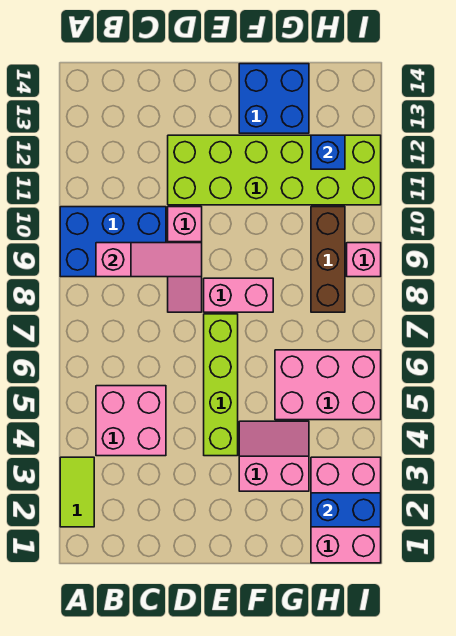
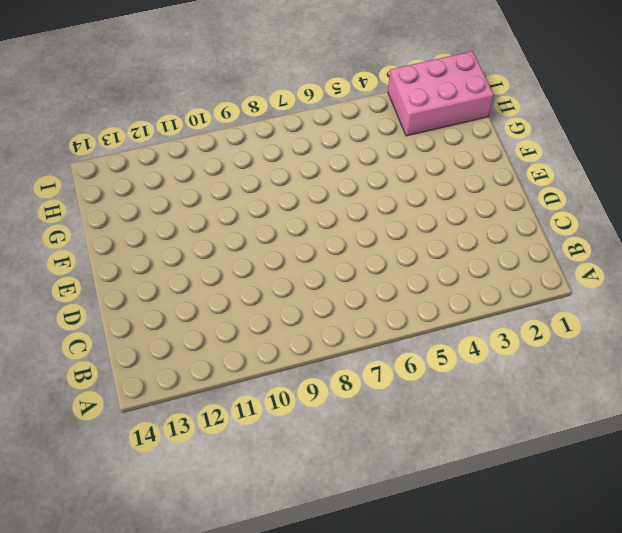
none -> lime 1x2 tile [60,457,94,527]
none -> blue 2x3 brick [60,207,166,277]
none -> pink 2x2 brick [96,386,166,456]

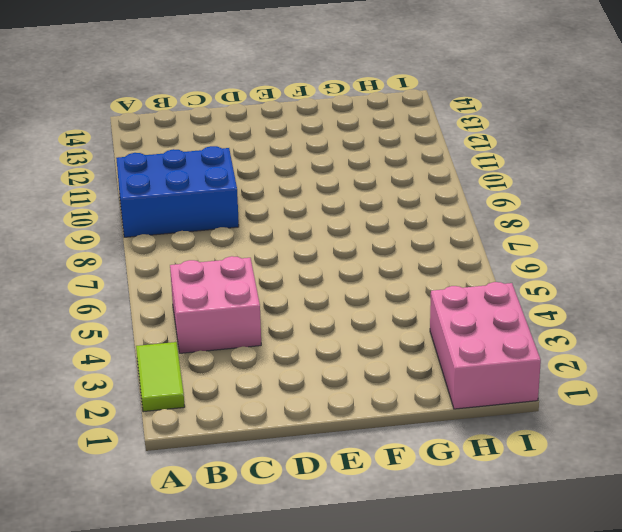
none -> pink 1x3 slope [168,207,202,312]
none -> lime 2x6 brick [168,135,381,205]
none -> lime 1x4 brick [204,314,238,456]

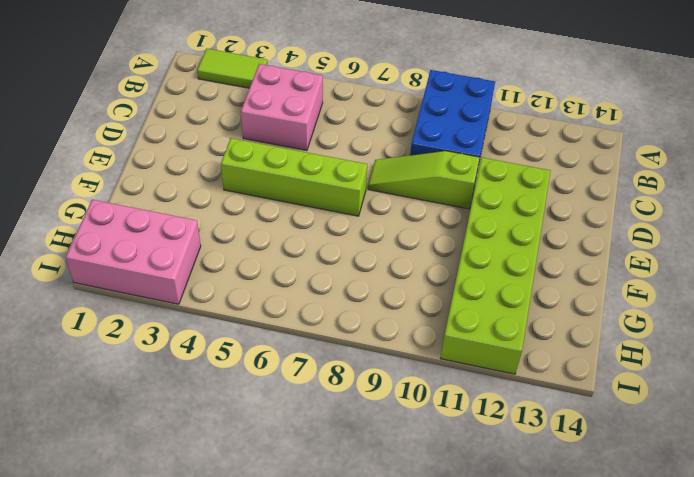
lime 1x3 slope [368,151,480,209] -> pink 1x3 slope [168,207,202,312]
none -> pink 1x2 brick [204,278,273,312]
none -> pink 2x2 slope [239,421,309,491]
none -> blue 2x2 brick [239,64,309,133]

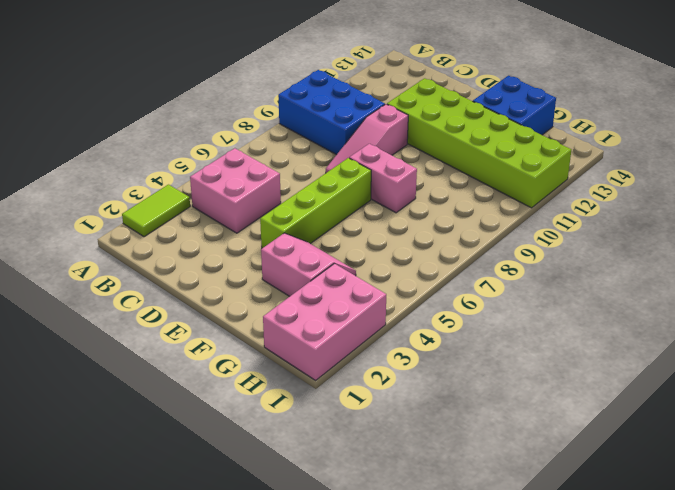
none -> pink 2x3 brick [275,350,381,420]
none -> brown 1x3 brick [311,207,345,312]
none -> pink 1x1 brick [347,243,381,277]

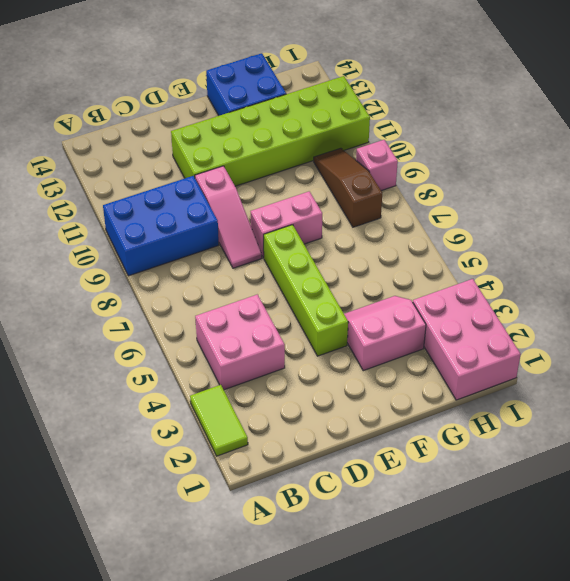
brown 1x3 slope [314,148,382,227] -> brown 1x3 brick [311,207,345,312]
none -> pink 2x3 brick [275,350,381,420]
none -> pink 1x3 slope [96,243,202,277]
none -> blue 1x2 brick [311,493,381,527]

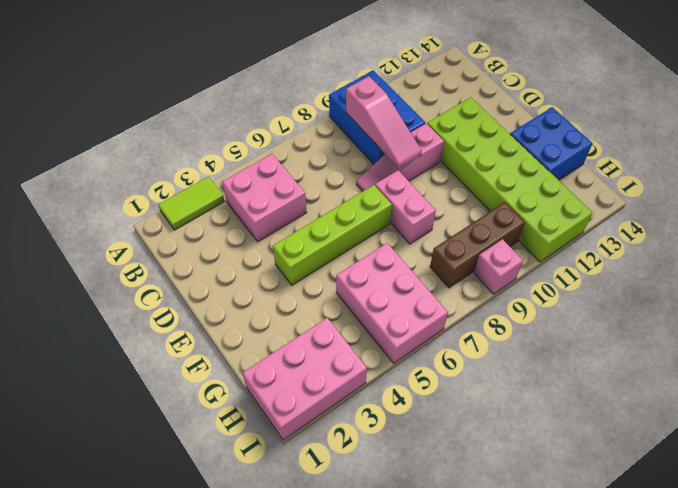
none -> pink 2x2 slope [239,421,309,491]
none -> blue 1x2 brick [311,493,381,527]
none -> blue 1x1 brick [311,135,345,169]

